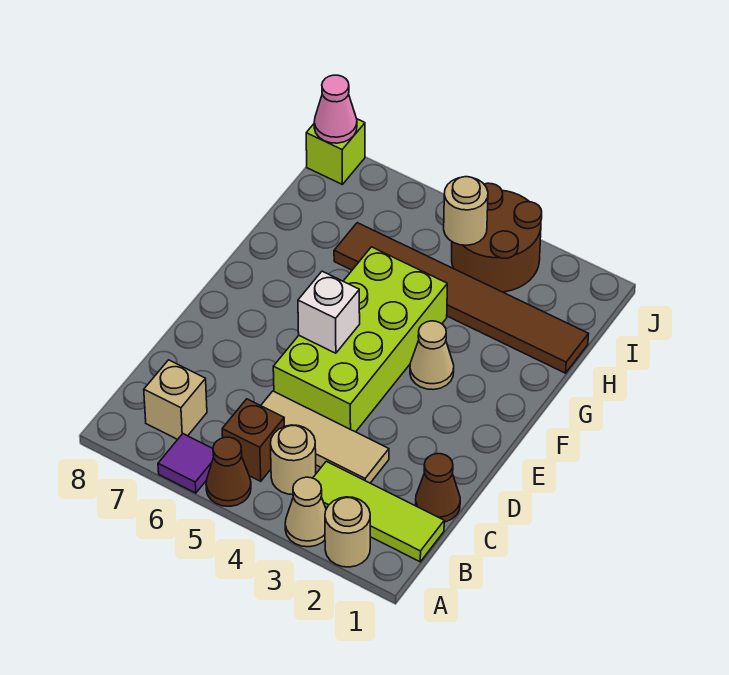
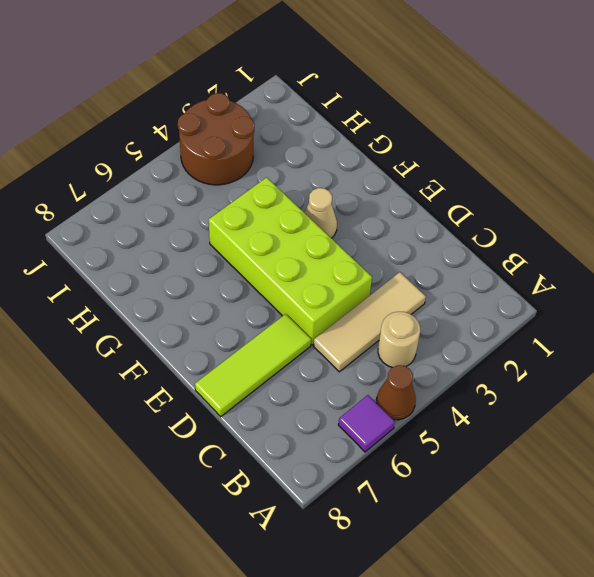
lime 1x3 tile [195,314,311,417] -> lime 1x3 tile moved to [313,461,444,562]
none -> tan 1x1 round brick [325,497,370,567]
none -> tan 1x1 cone [285,477,326,547]
none -> brown 1x1 brick [222,399,284,481]

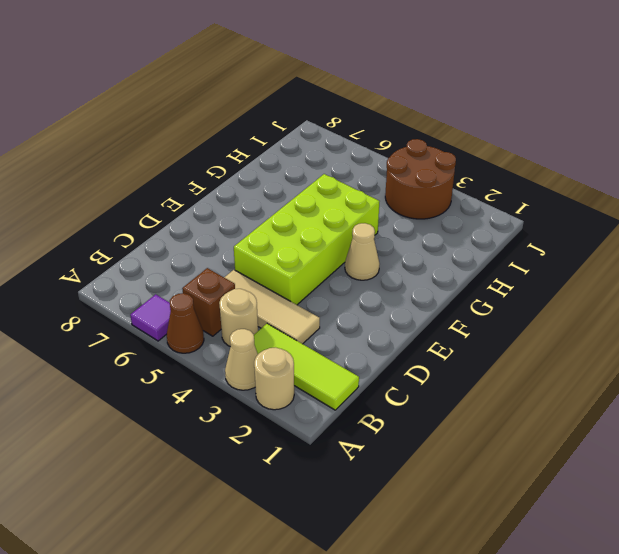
none -> tan 1x1 brick [144,360,207,440]
none -> brown 1x1 cone [416,454,460,522]
none -> brown 1x6 tile [334,223,588,373]

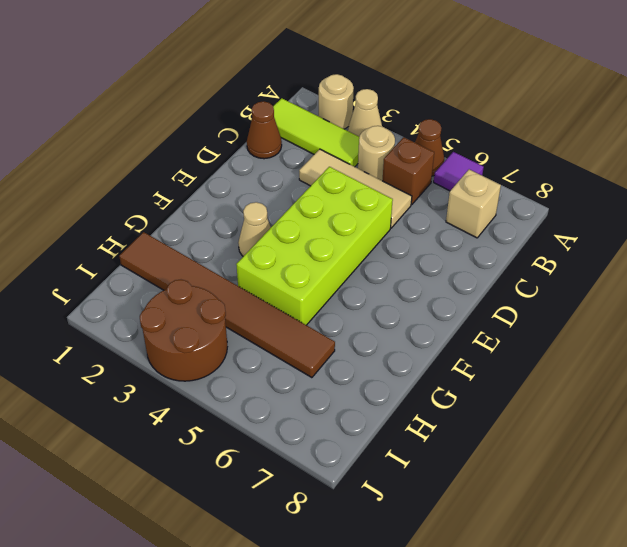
none -> lime 1x1 brick [306,119,365,184]
none -> white 1x1 brick [298,271,360,353]
none -> tan 1x1 round brick [444,177,488,245]

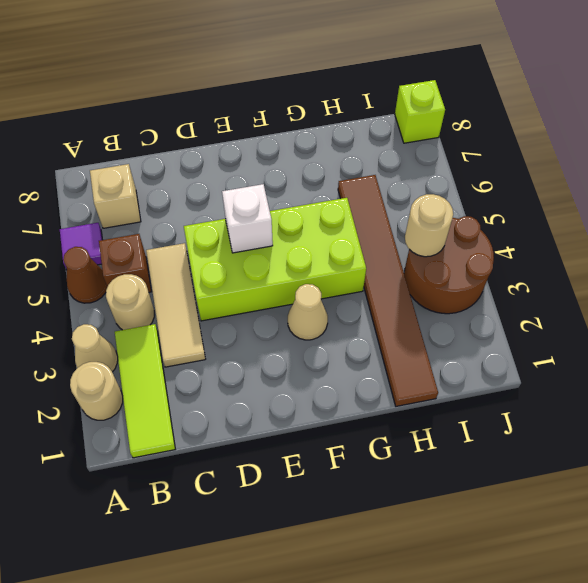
none -> brown 1x1 cone [416,454,460,522]
none -> pink 1x1 cone [314,75,357,143]

